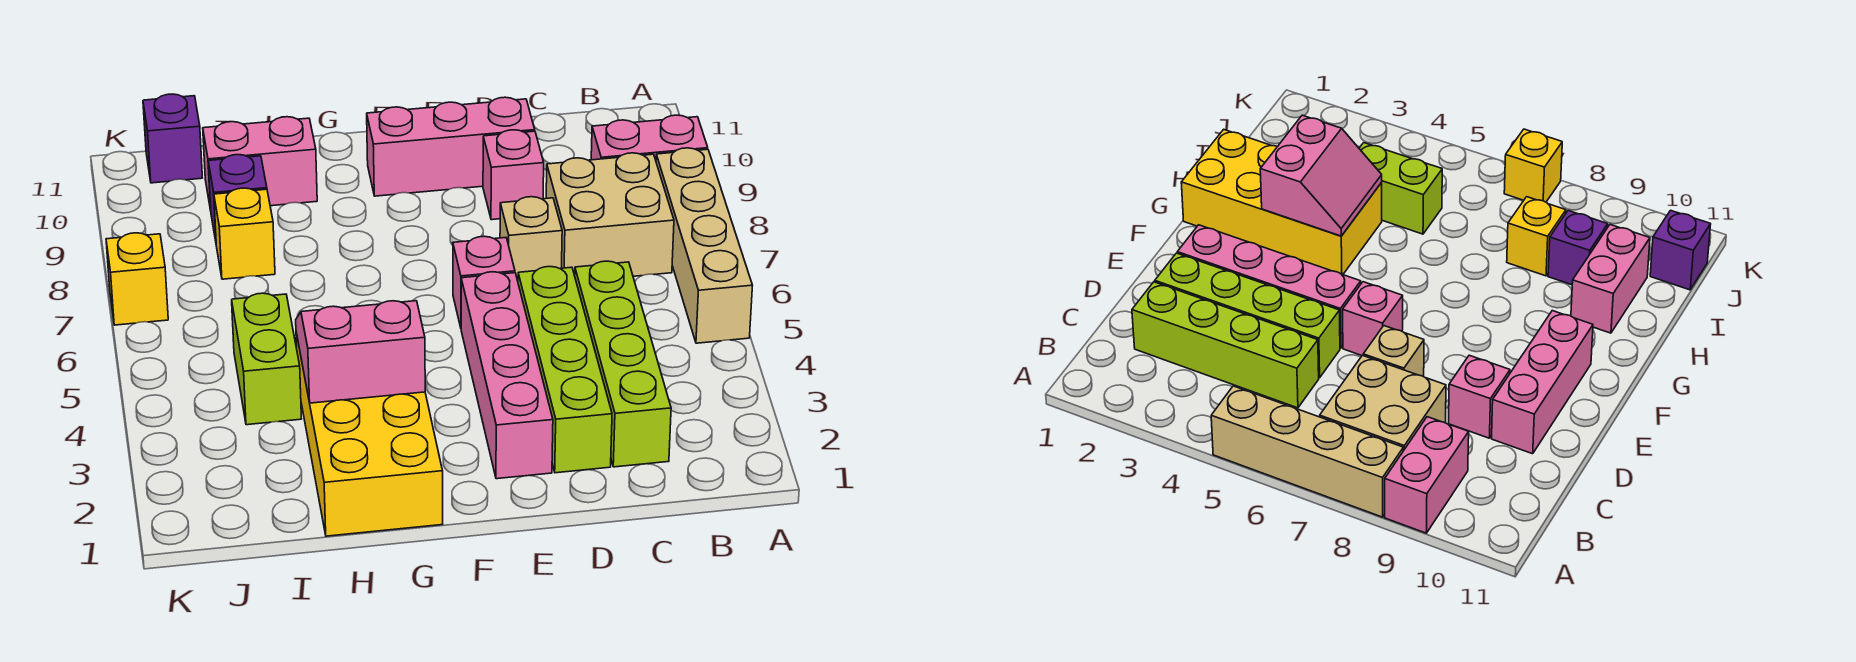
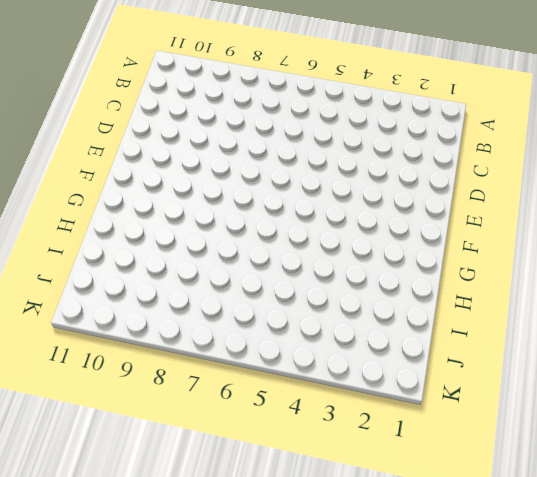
none -> tan 1x4 brick [656,148,753,343]
none -> pink 1x2 brick [591,115,708,160]
none -> tan 2x2 brick [546,153,674,276]

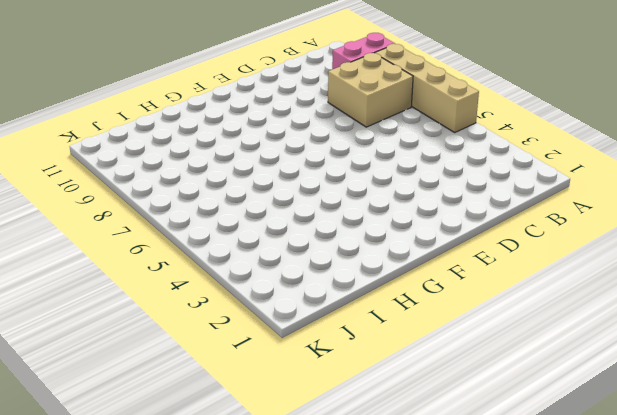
none -> lime 1x4 brick [575,261,671,467]
none -> lime 1x4 brick [518,267,612,473]
none -> tan 1x1 brick [500,197,562,281]

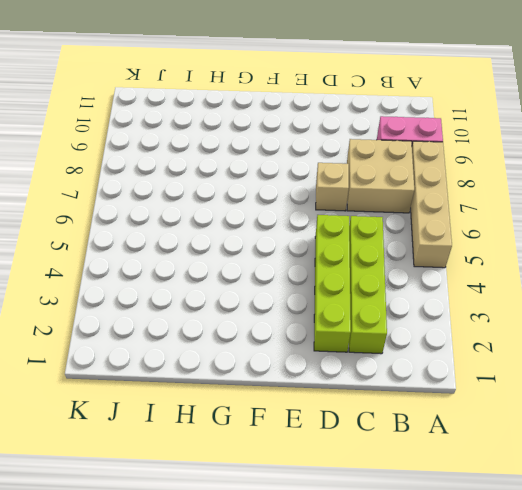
none -> pink 1x1 brick [483,130,544,220]
none -> pink 1x3 brick [367,97,535,196]
none -> pink 1x4 brick [461,272,553,479]

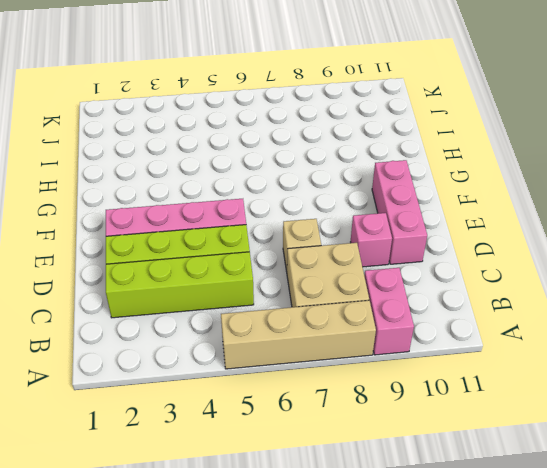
none -> pink 1x1 brick [453,236,515,327]
none -> yellow 2x4 brick [296,333,443,536]
none -> pink 1x2 brick [203,117,317,210]

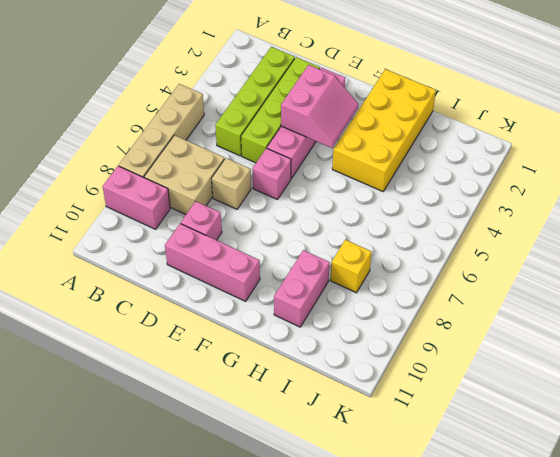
pink 2x2 slope [281,65,358,148] -> pink 2x2 slope turned to [296,301,425,403]
pink 1x2 brick [274,250,330,327] -> pink 1x2 brick turned to [203,117,317,210]
none -> lime 1x2 brick [232,293,301,425]
none -> purple 1x1 brick [208,155,267,241]
none -> purple 1x1 brick [143,94,202,183]

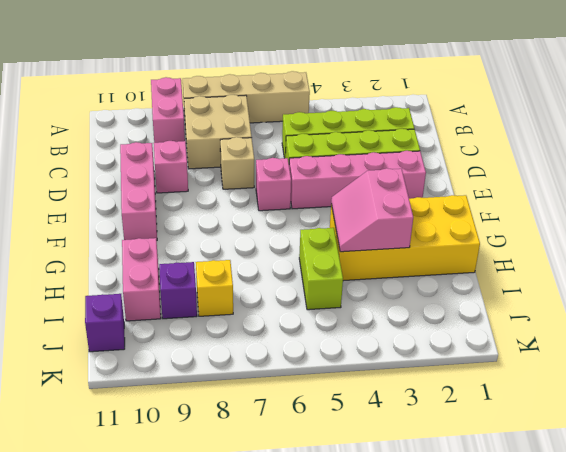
lime 1x2 brick [299,228,343,310] -> lime 1x2 brick turned to [232,293,301,425]
none -> yellow 1x1 brick [106,233,168,325]

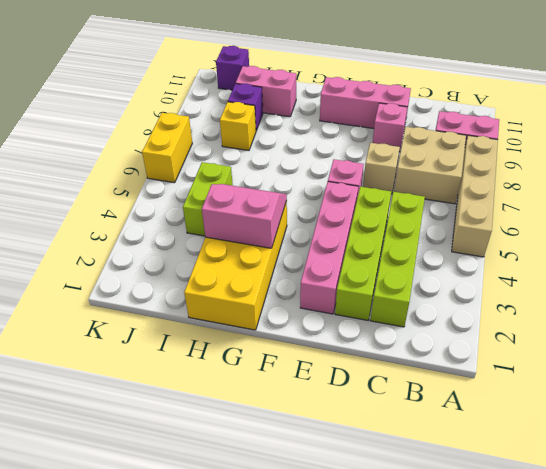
yellow 1x2 brick [142,113,192,183] -> yellow 1x1 brick [106,233,168,325]

